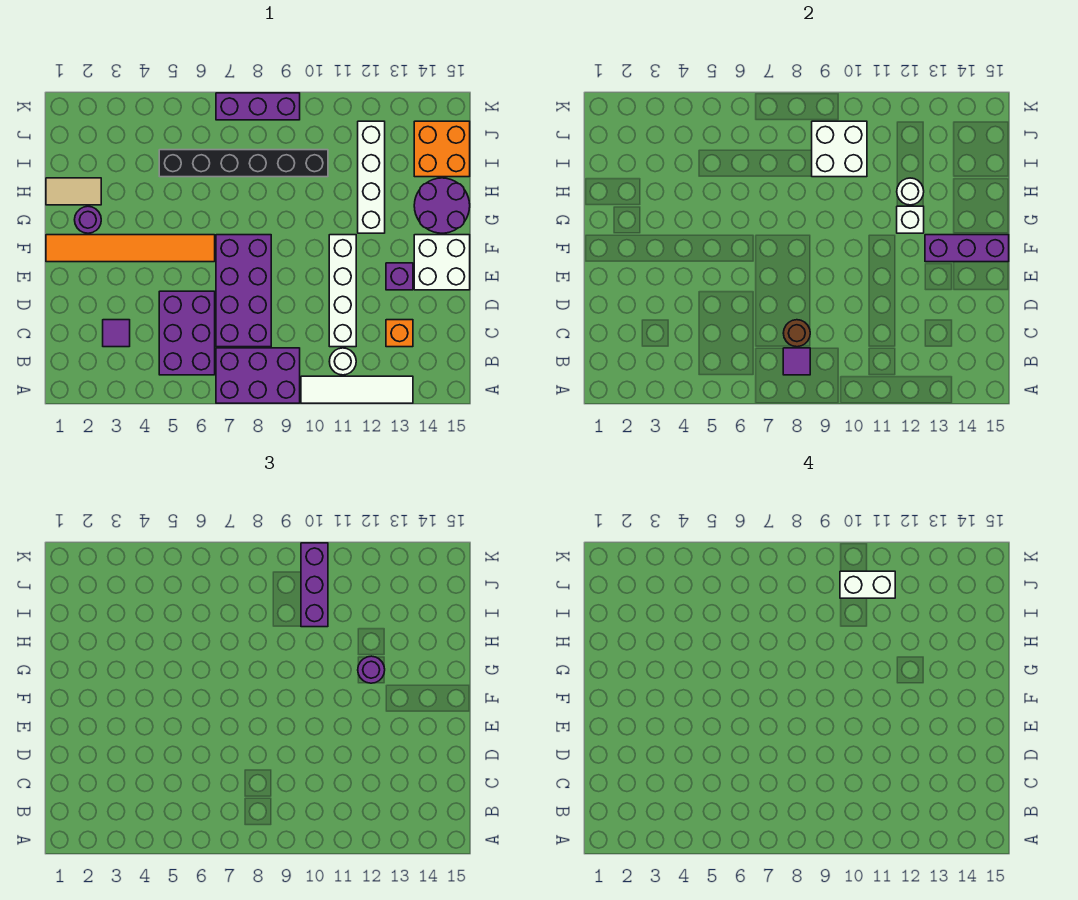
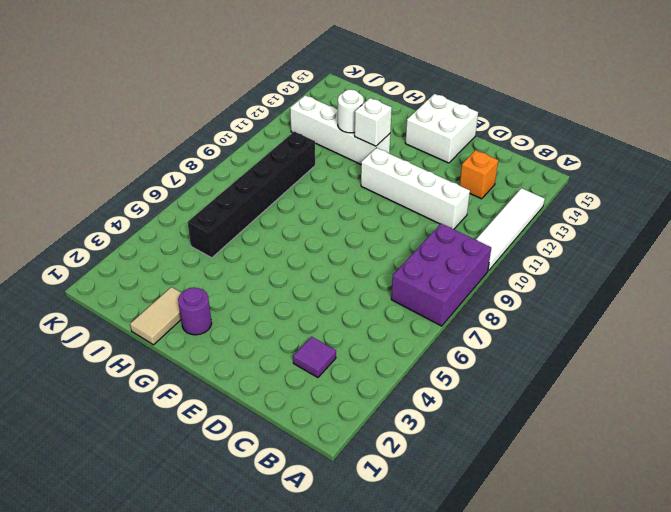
none -> purple 2x3 brick [159,291,215,375]
none -> white 1x1 round brick [329,348,356,375]
none -> purple 2x4 brick [216,235,271,347]

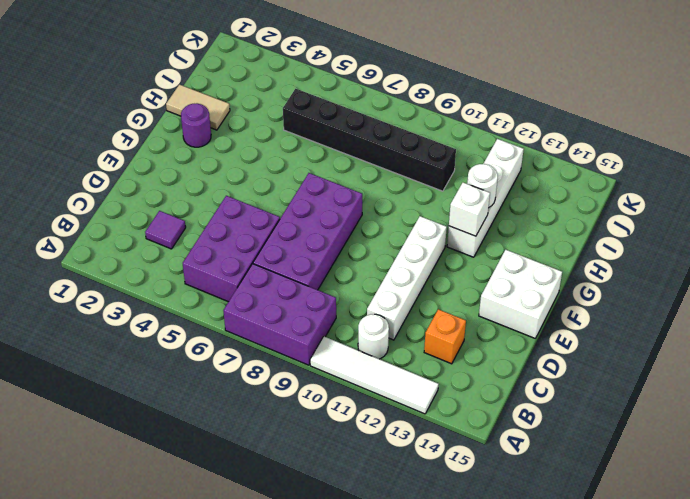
none -> purple 1x1 brick [386,263,413,290]
none -> orange 1x6 tile [46,235,215,262]
none -> purple 2x2 round brick [414,178,470,233]

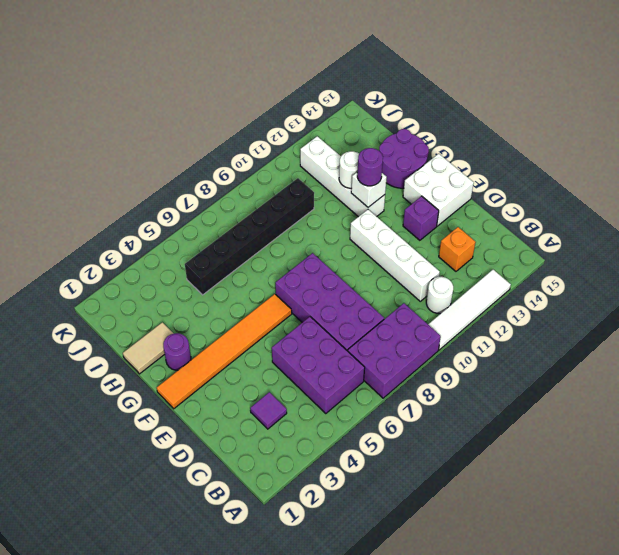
none -> orange 2x2 brick [414,121,470,177]
none -> purple 1x3 brick [216,93,300,120]
none -> purple 1x1 tile [783,348,810,375]

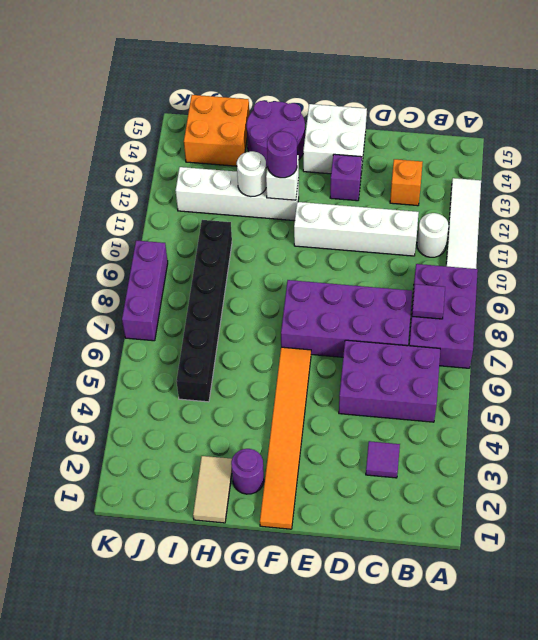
none -> brown 1x1 round brick [783,320,810,347]
none -> purple 1x3 brick [925,235,1009,262]
none -> white 2x2 brick [812,121,867,177]

